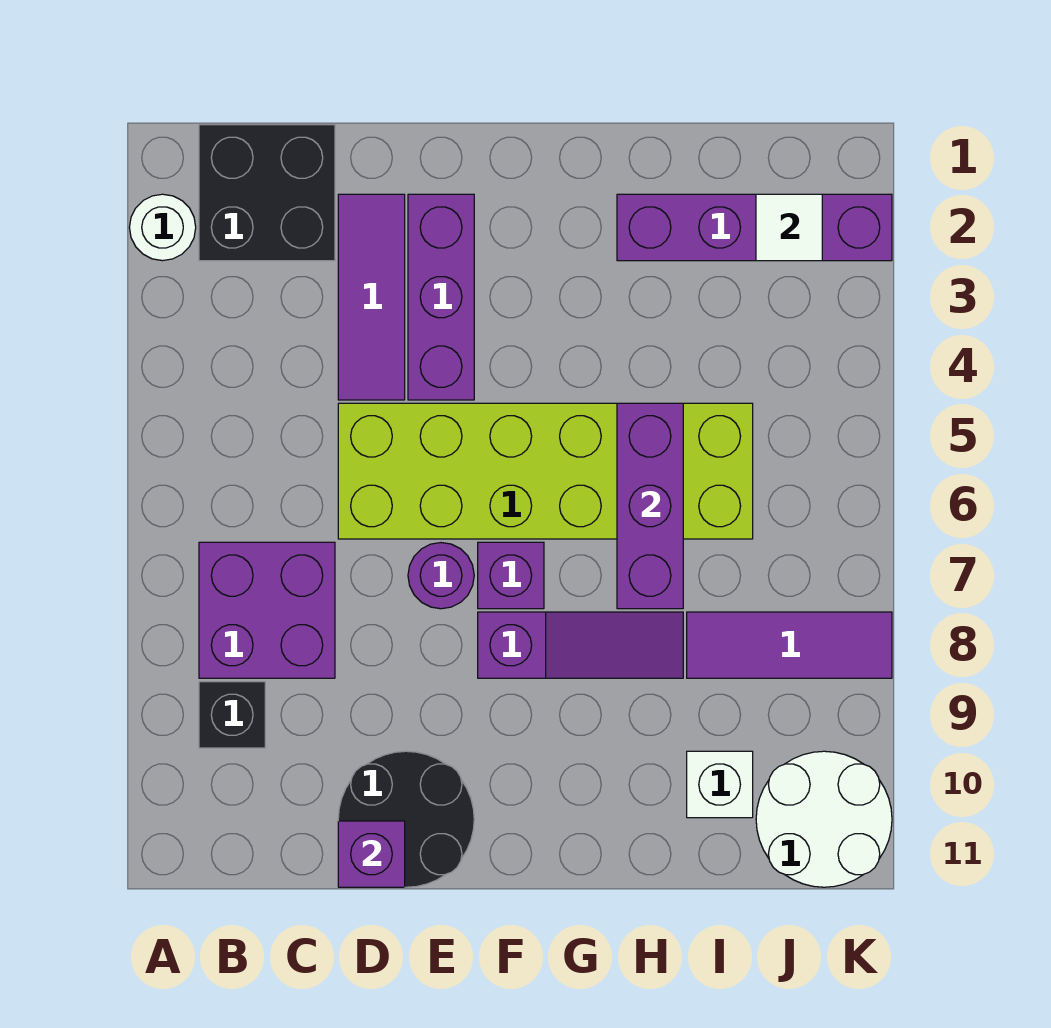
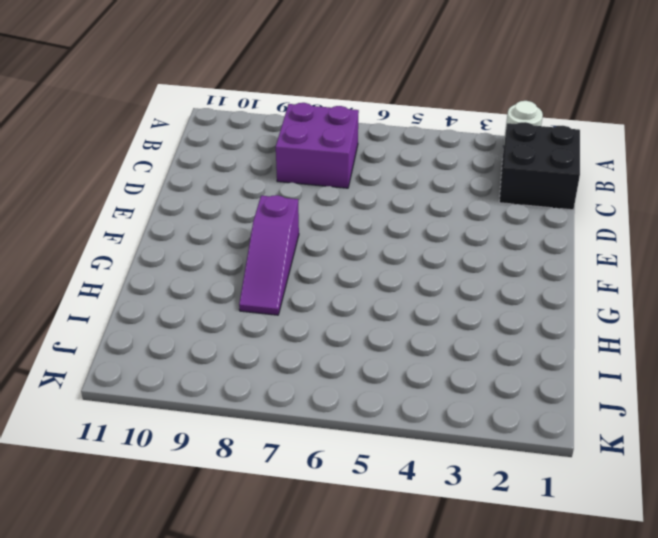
none -> black 1x1 brick [199,682,265,748]
none -> purple 1x3 tile [338,194,405,400]
none -> lime 2x6 brick [338,403,753,539]

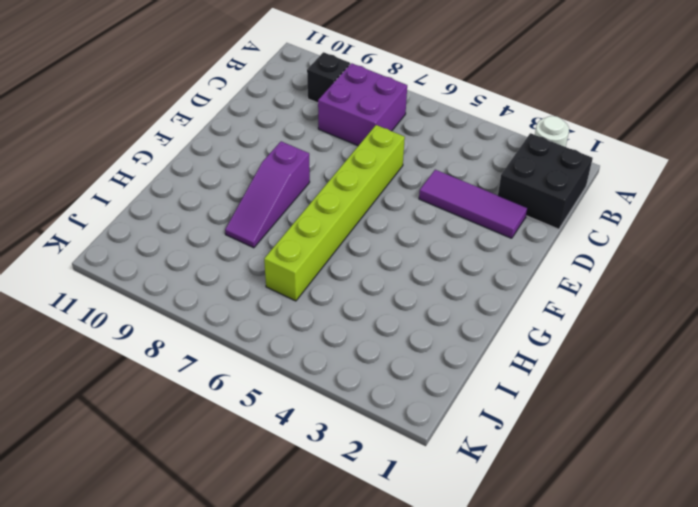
lime 1x6 brick [264,125,405,301] -> lime 2x6 brick [338,403,753,539]
none -> black 2x2 round brick [338,751,474,887]
none -> purple 1x3 brick [408,194,474,400]
none -> purple 1x1 round brick [408,543,474,609]

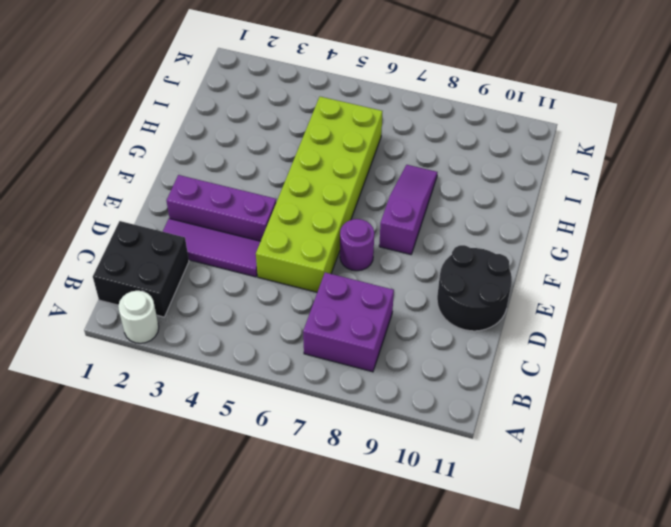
none -> black 1x1 brick [199,682,265,748]
none -> purple 1x1 brick [478,542,544,609]
none -> purple 1x4 brick [617,194,892,261]

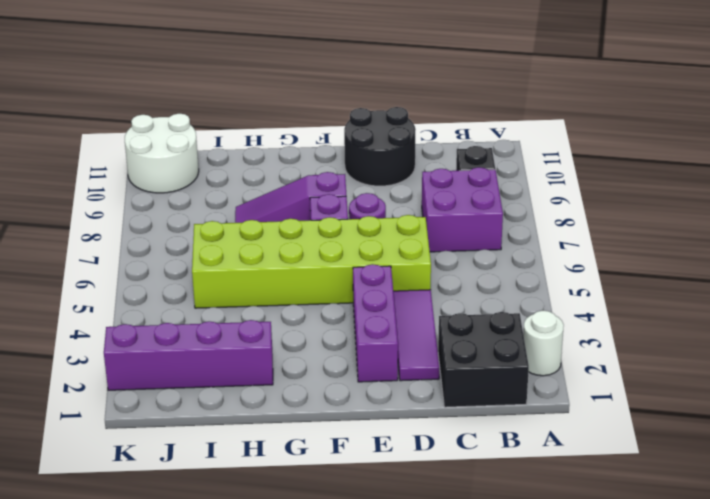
none -> purple 1x3 tile [687,612,892,678]
none -> white 1x1 brick [687,751,753,818]
none -> purple 1x1 brick [338,821,405,887]

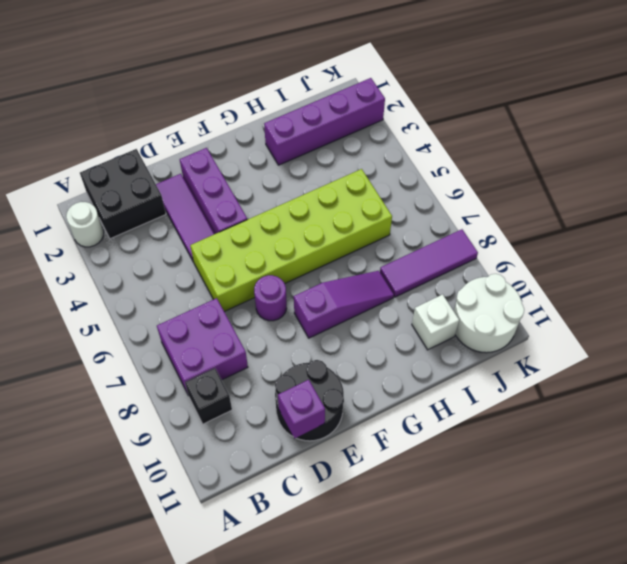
none -> purple 1x1 brick [478,542,544,609]
none -> purple 1x3 brick [617,403,683,609]
none -> white 1x1 tile [756,194,822,261]

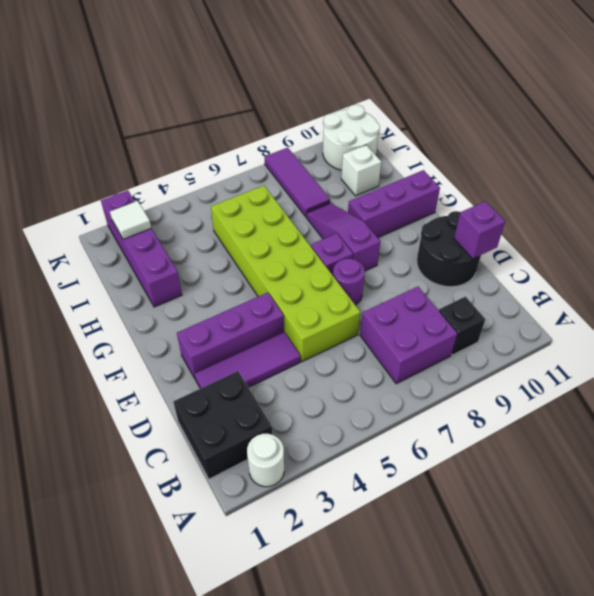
purple 1x3 brick [348,170,440,238] -> purple 1x3 brick moved to [617,403,683,609]

